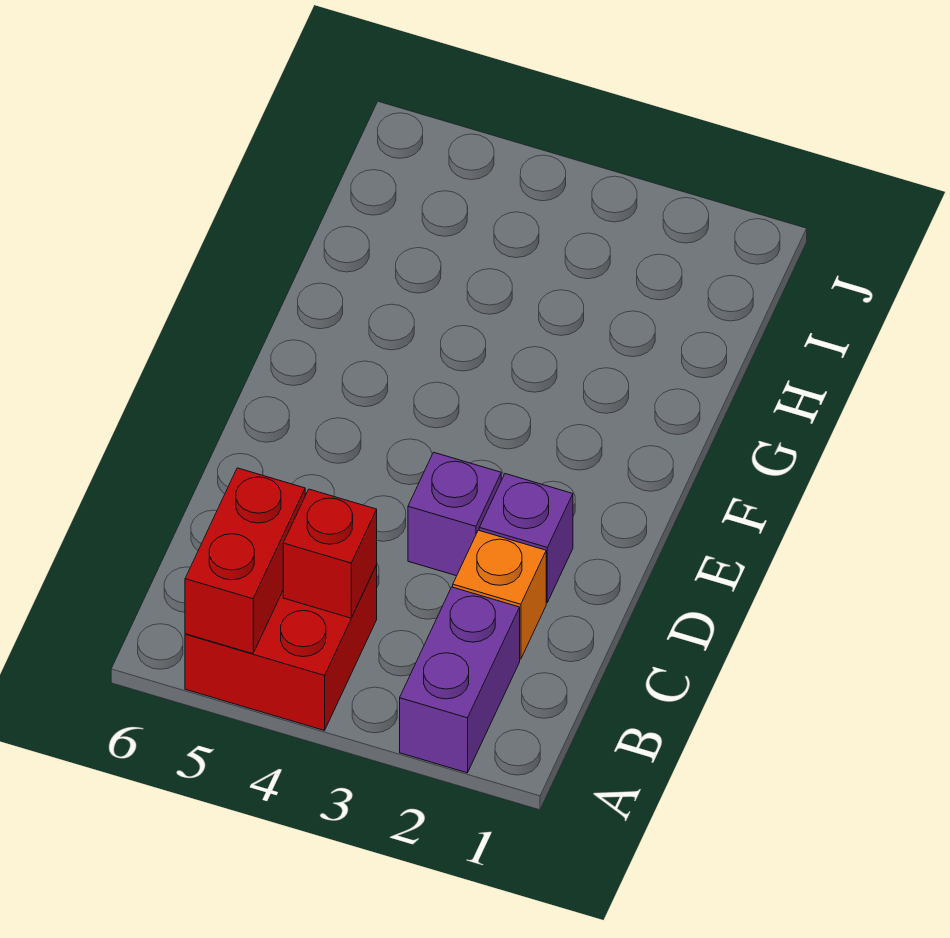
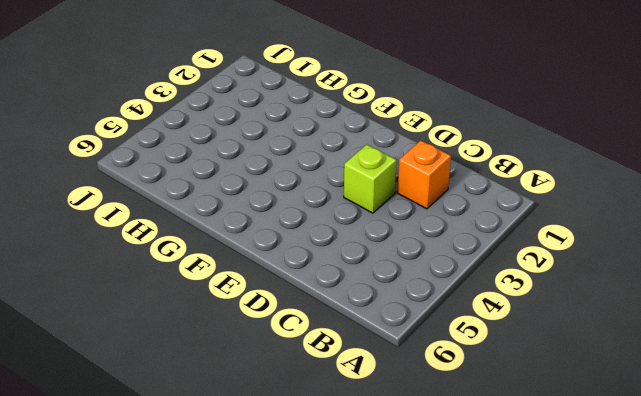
lime 1x1 brick [344,145,397,213] -> purple 1x1 brick [408,452,501,576]
none -> purple 1x2 brick [400,587,520,773]
none -> red 2x2 brick [185,565,377,731]

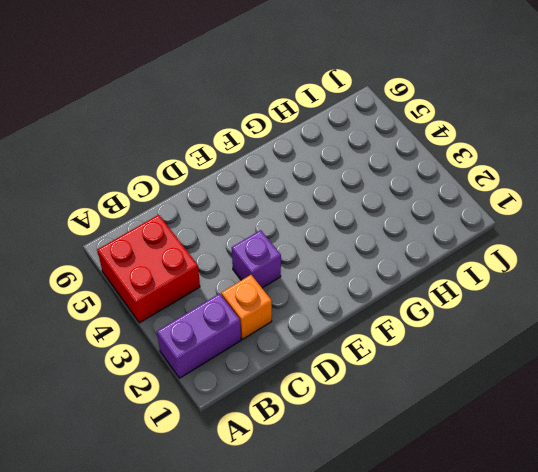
none -> purple 1x1 brick [479,474,573,602]
none -> red 1x2 brick [185,468,305,654]

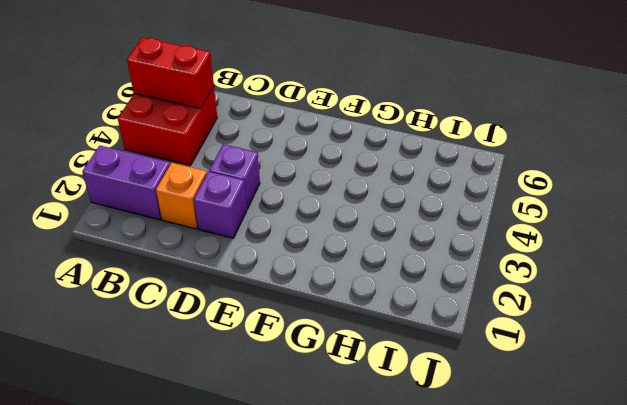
none -> red 1x1 brick [283,489,377,618]

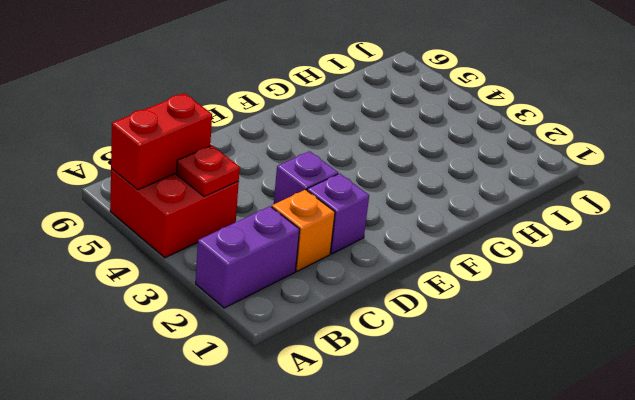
red 1x1 plate [176,145,240,197] -> red 1x1 brick [283,489,377,618]

